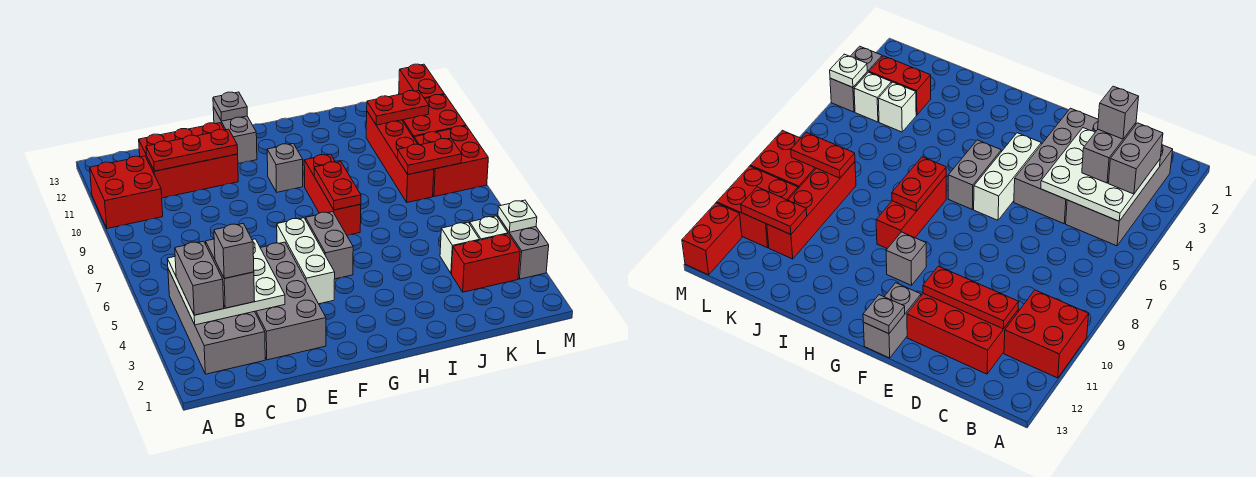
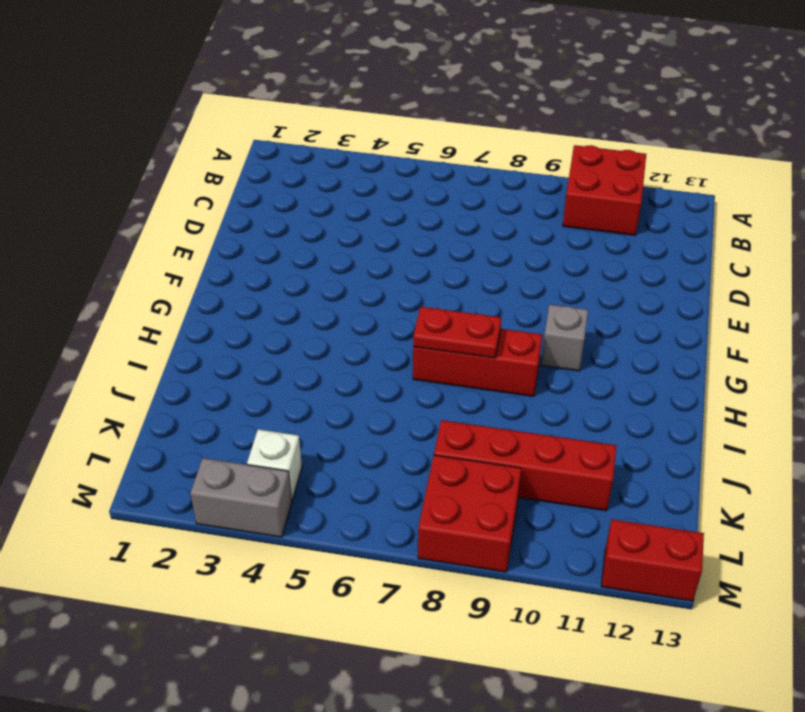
none -> grey 2x4 brick [168,269,265,374]
none -> red 2x3 brick [139,123,238,198]
none -> grey 2x4 brick [255,242,326,360]

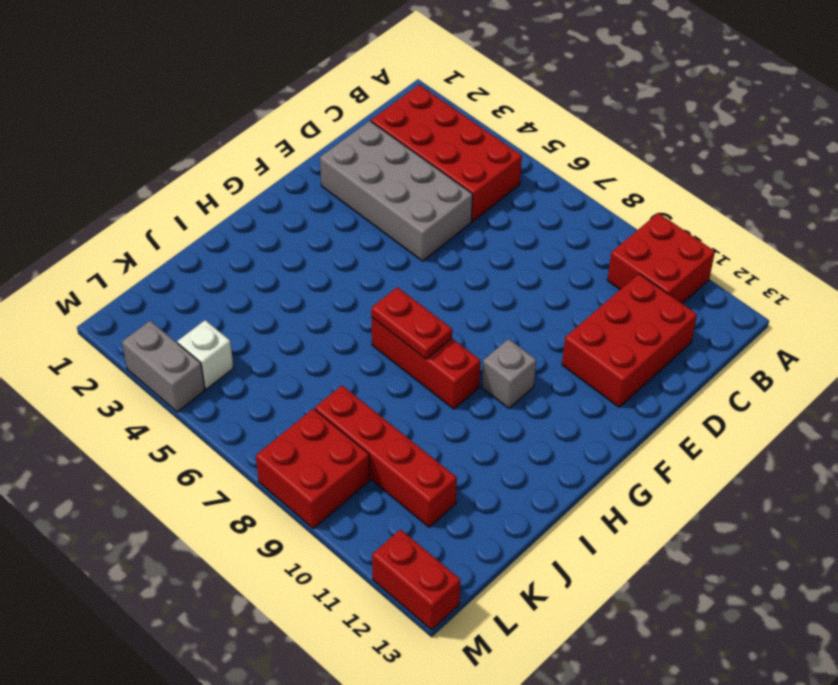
red 2x4 brick [371,85,522,221] -> grey 2x4 brick [168,269,265,374]
none -> white 1x3 brick [277,218,335,304]
none -> grey 1x2 brick [213,107,257,164]
none -> grey 1x2 brick [306,212,353,279]

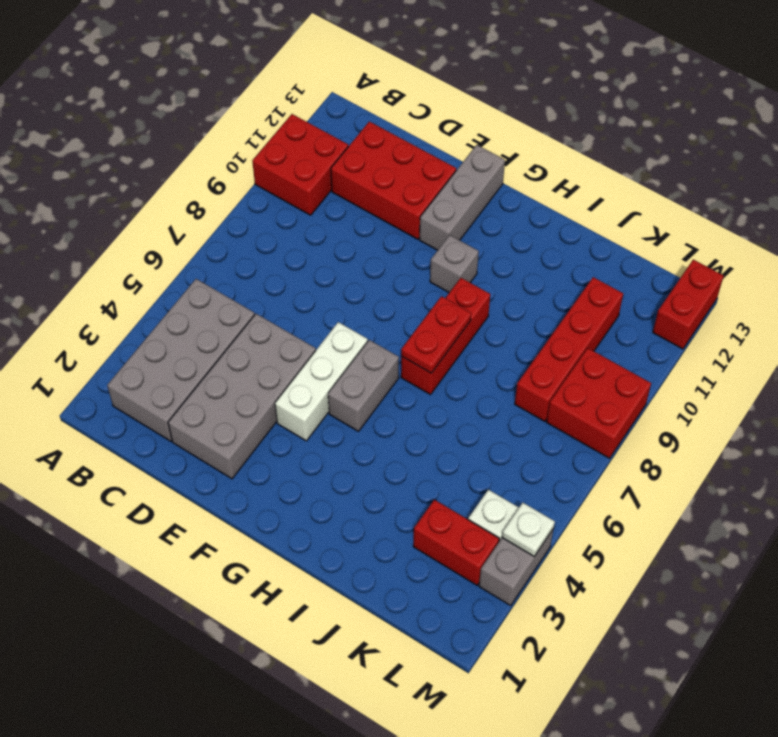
grey 1x3 brick [419,145,505,250] -> grey 1x2 brick [213,107,257,164]
none -> white 1x1 brick [440,222,480,274]
none -> red 2x2 brick [402,94,466,138]
none -> white 3x3 plate [167,239,285,325]

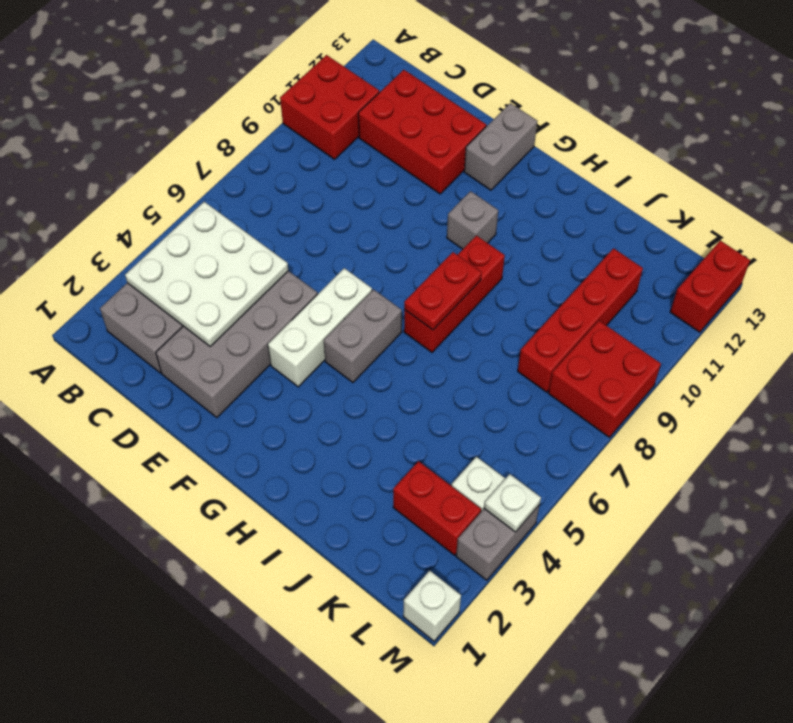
white 1x1 brick [403,571,461,641] -> white 1x1 brick moved to [440,222,480,274]
none -> red 2x2 brick [402,94,466,138]
none -> red 1x3 plate [146,129,238,171]
none -> grey 1x1 plate [213,92,247,121]

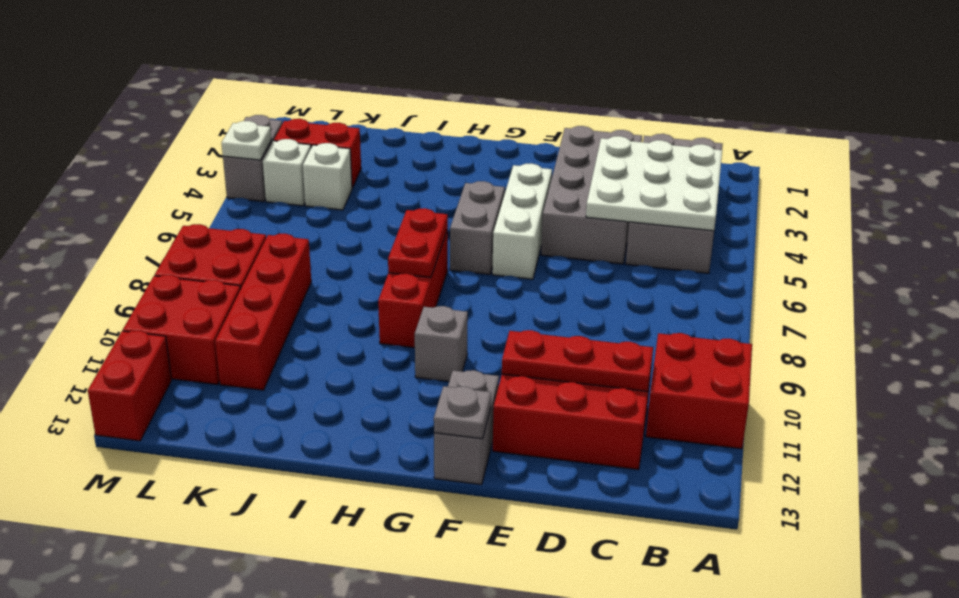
none -> red 1x2 plate [397,138,462,174]
none -> red 1x2 plate [367,91,429,125]
none -> grey 1x2 brick [175,241,224,315]

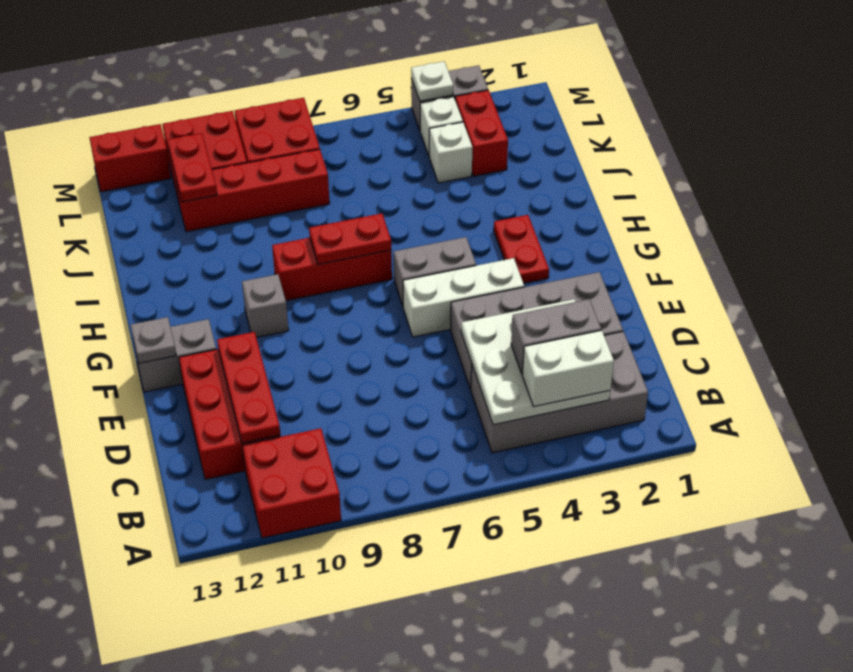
white 1x2 brick [522,330,614,406] -> grey 1x2 brick [175,241,224,315]
red 1x2 plate [494,215,549,283] -> red 1x2 plate moved to [397,138,462,174]
none -> grey 1x1 brick [214,224,254,278]

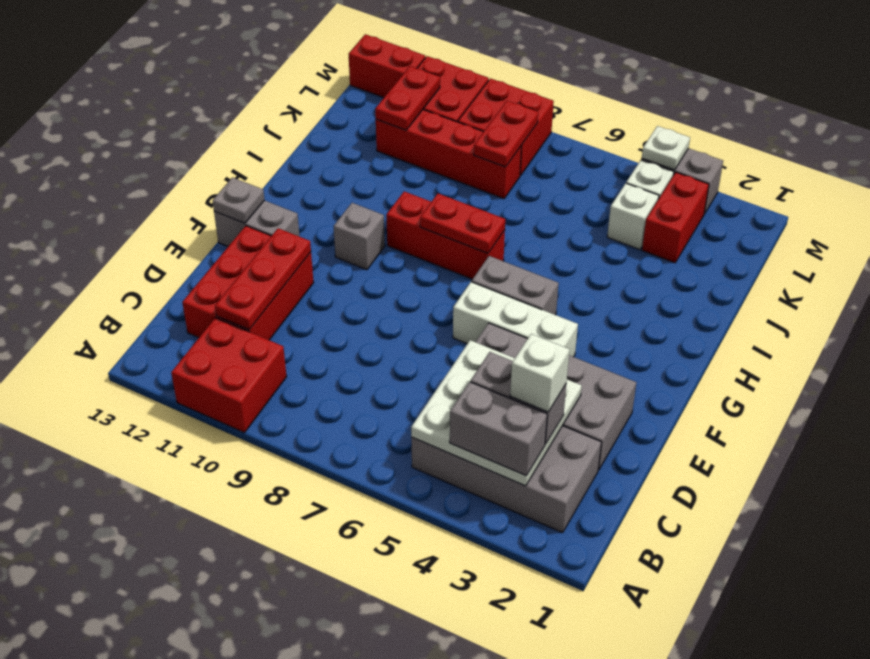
white 1x1 brick [510,334,570,412] -> grey 1x1 brick [214,224,254,278]

